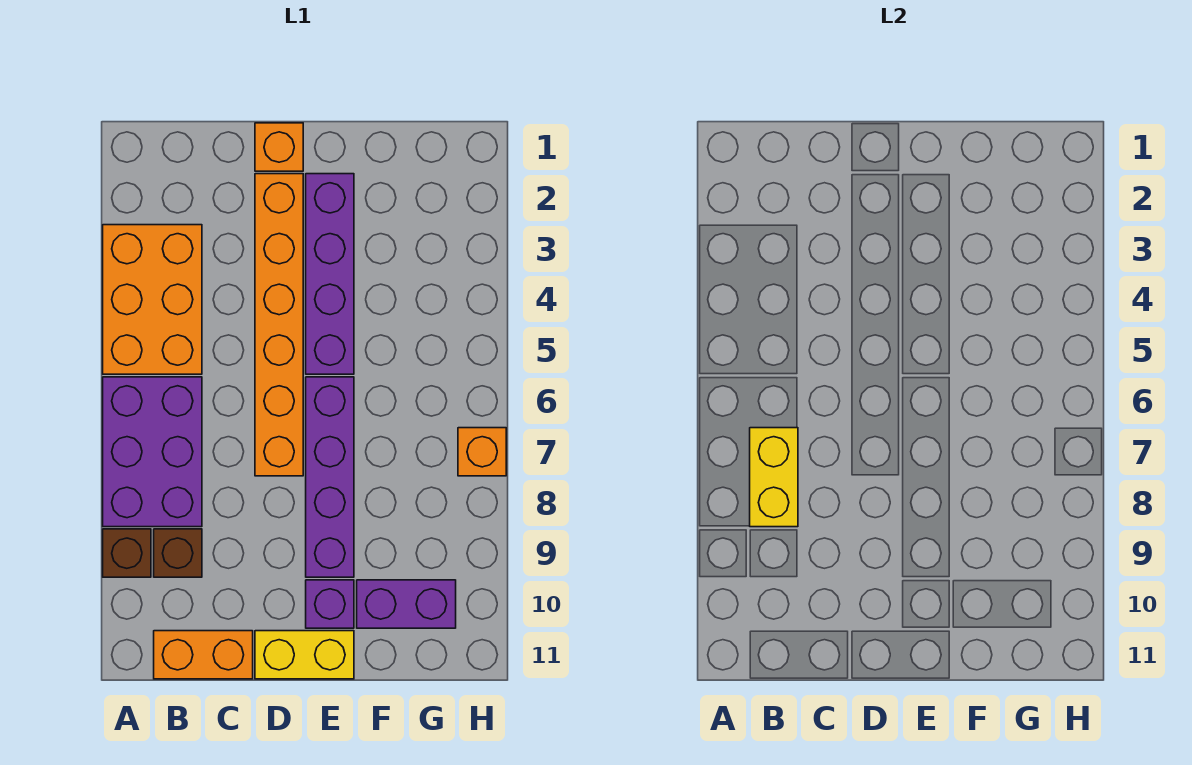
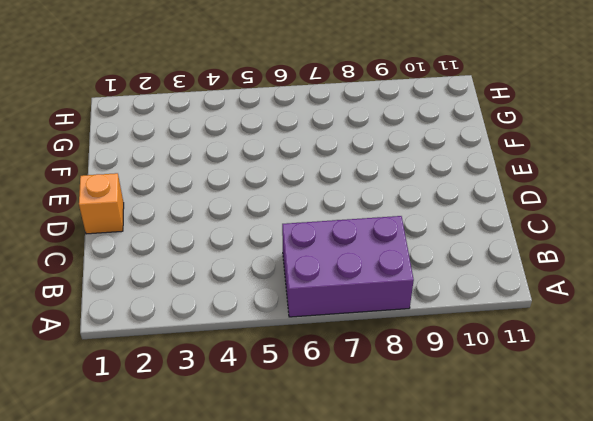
none -> orange 2x3 brick [103,225,202,374]
none -> brown 1x1 brick [103,529,151,577]
none -> brown 1x1 brick [154,529,202,577]

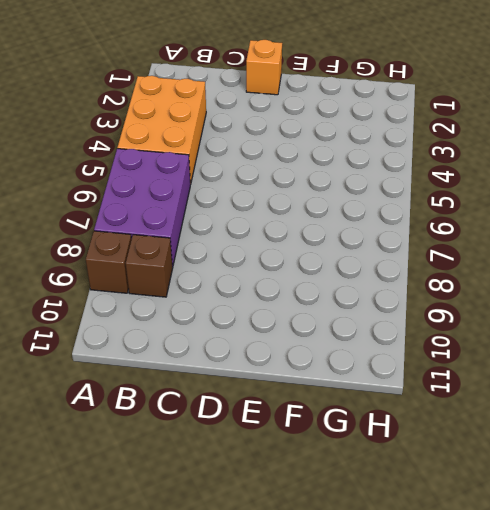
none -> orange 1x2 brick [154,631,253,679]
none -> orange 1x6 brick [255,174,303,476]
none -> yellow 1x2 brick [255,631,354,679]

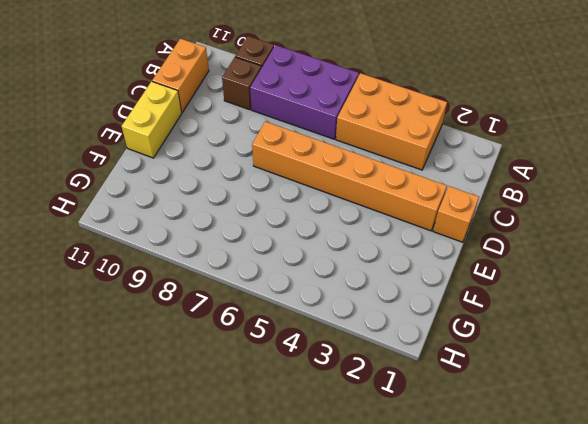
none -> purple 1x4 brick [306,174,354,374]
none -> purple 1x4 brick [306,377,354,577]
none -> purple 1x1 brick [306,580,354,628]

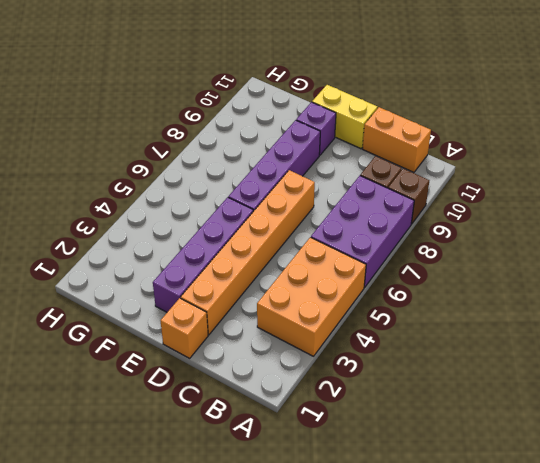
none -> purple 1x2 brick [357,580,456,628]
none -> orange 1x1 brick [458,428,506,476]
none -> yellow 1x2 brick [750,428,798,527]

